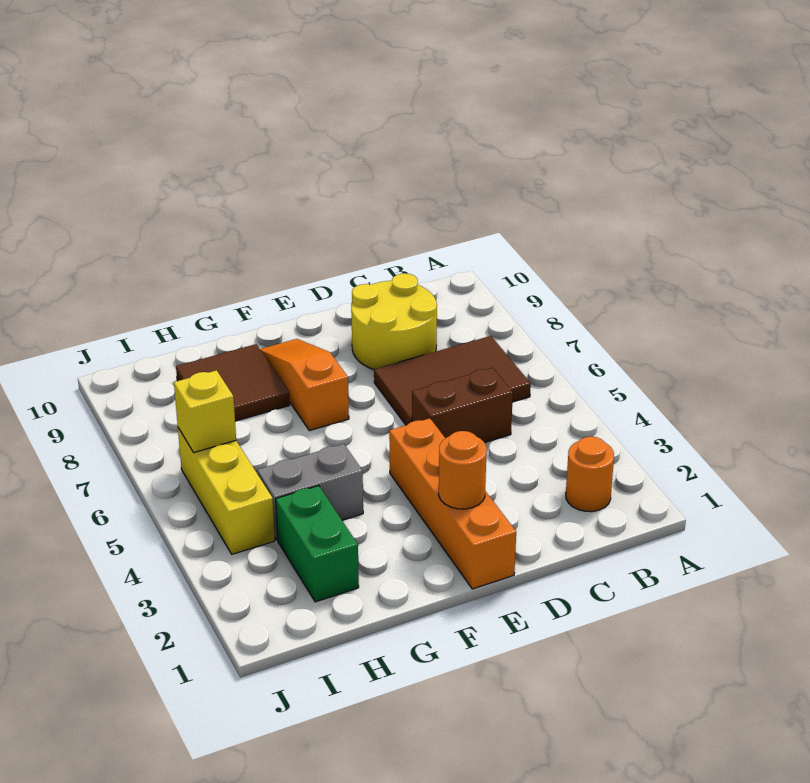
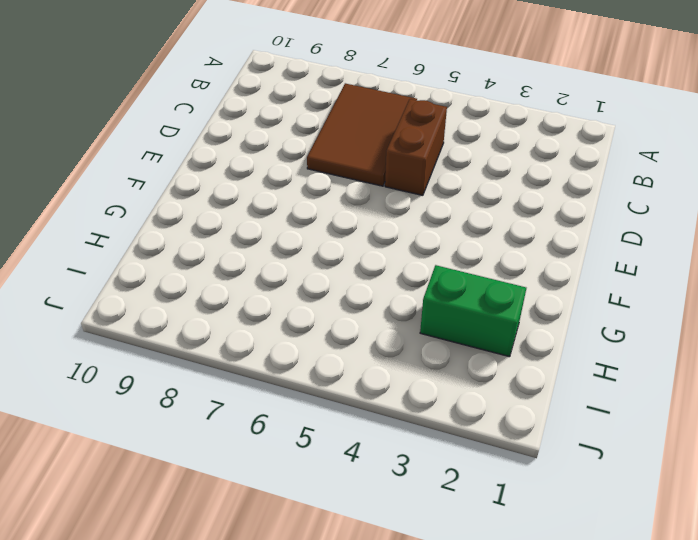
none -> orange 1x1 round brick [566,437,614,512]
none -> yellow 2x2 round brick [351,273,437,370]
none -> orange 1x4 brick [389,418,516,589]

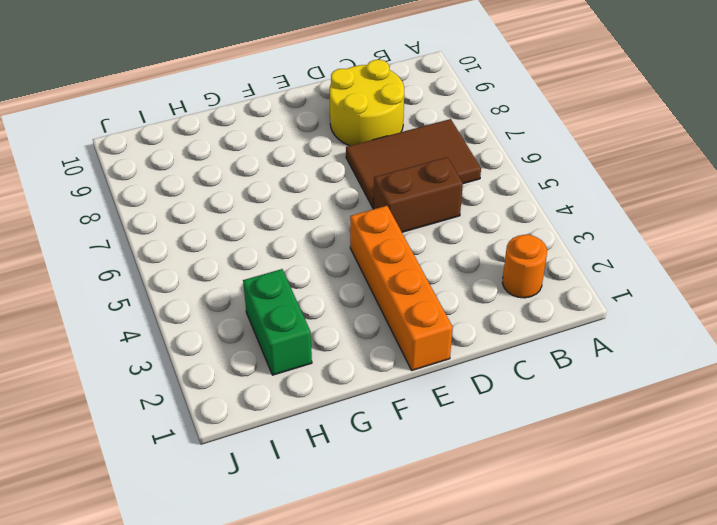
none -> orange 1x3 slope [260,339,349,431]
none -> grey 1x2 brick [257,444,363,540]
none -> brown 2x2 tile [176,344,290,421]

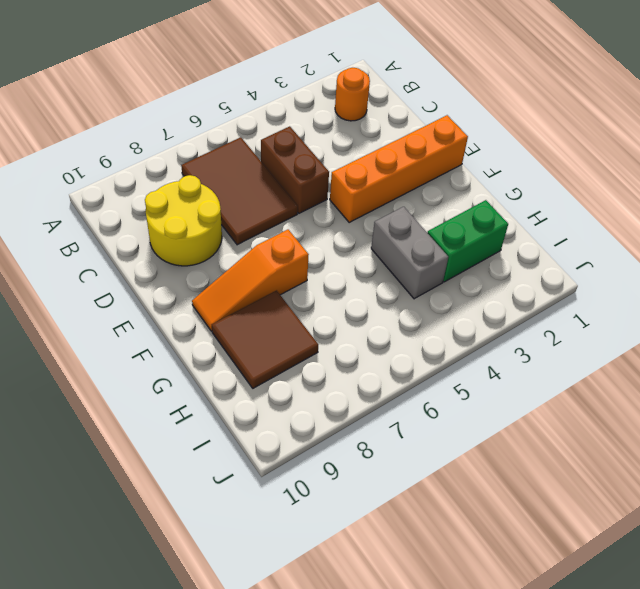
none -> yellow 1x3 brick [178,428,275,554]
none -> orange 1x1 round brick [439,431,487,509]
none -> yellow 1x1 brick [174,370,236,452]

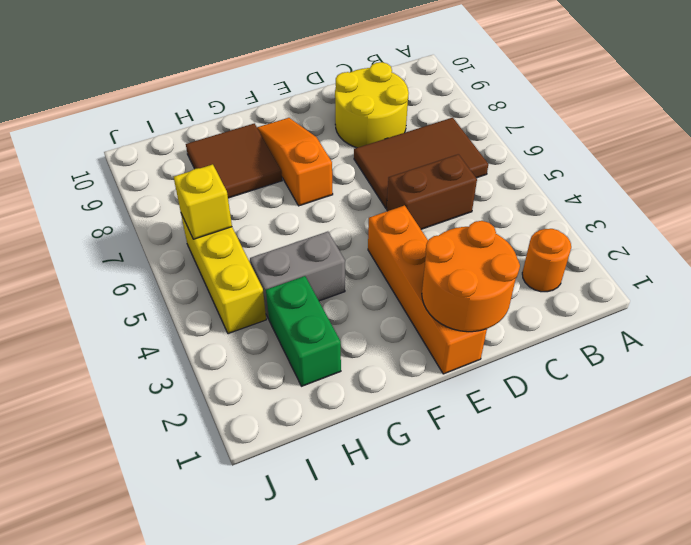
orange 2x2 round brick [422,221,520,332] -> orange 1x1 round brick [439,431,487,509]

